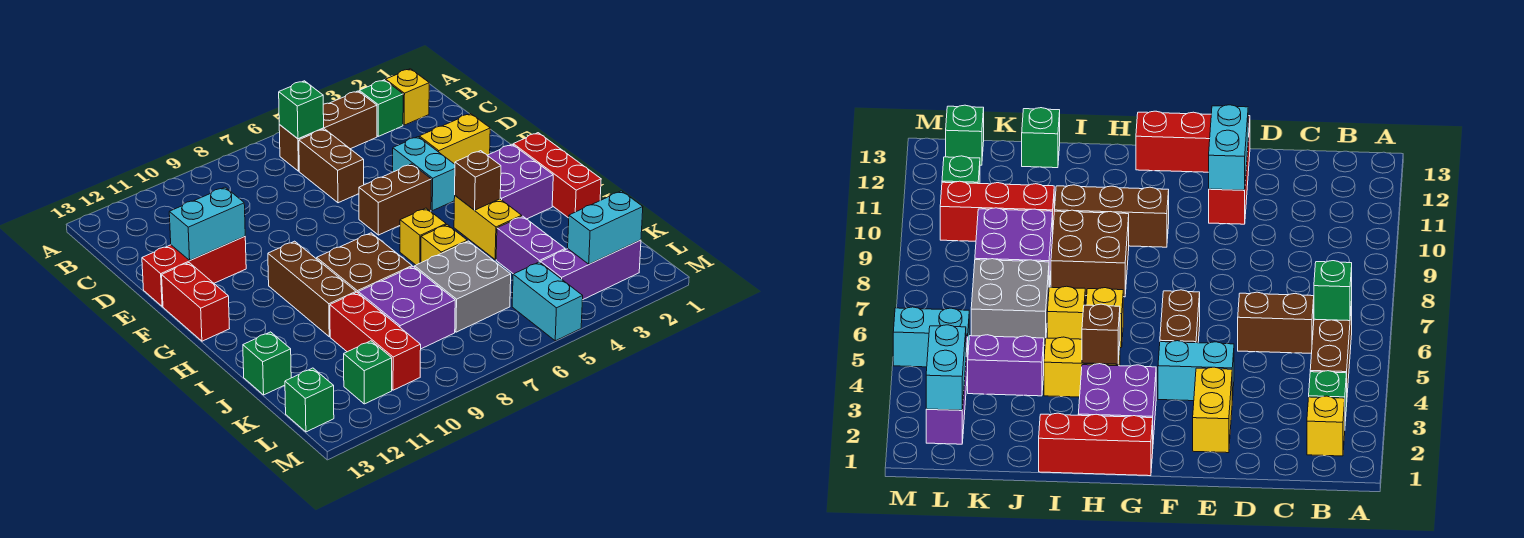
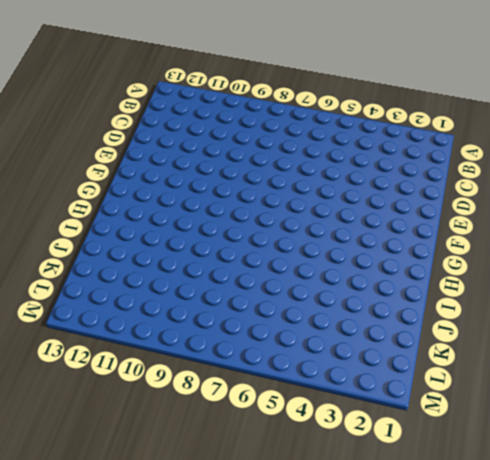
none -> yellow 1x1 brick [386,69,429,125]
none -> green 1x1 brick [359,80,403,136]
none -> brown 1x3 brick [279,91,377,171]

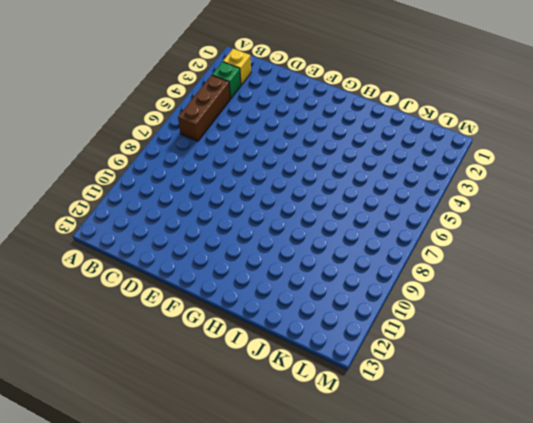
none -> brown 1x2 brick [299,129,364,203]
none -> yellow 1x2 brick [419,114,490,164]
none -> cyan 1x2 brick [393,137,455,211]

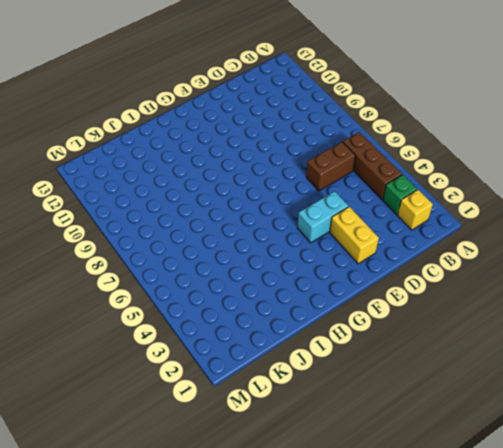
none -> red 1x3 brick [142,236,246,307]
none -> brown 1x2 brick [359,164,431,235]
none -> red 1x2 brick [162,263,230,341]

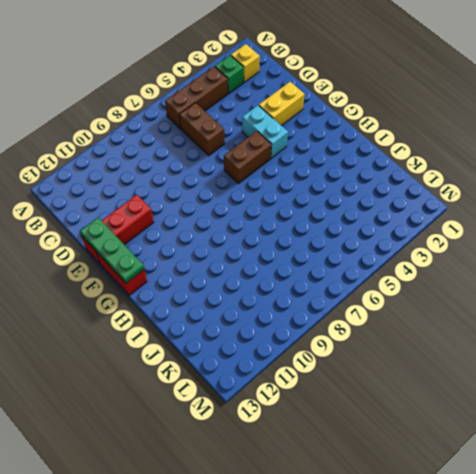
green 1x3 plate [80,218,144,283] -> none
none -> red 1x3 brick [513,133,601,218]
none -> purple 2x2 brick [487,144,553,219]
none -> brown 1x3 brick [268,241,356,337]

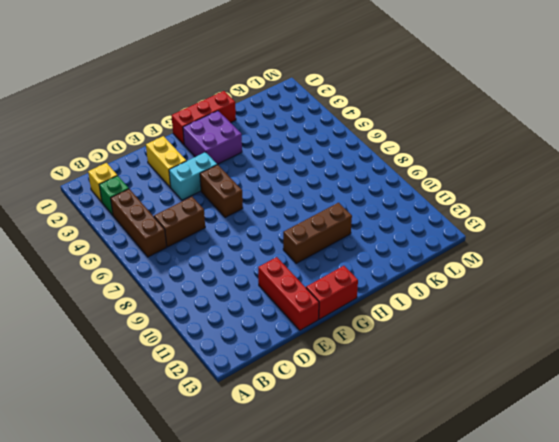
none -> yellow 1x2 brick [454,196,522,260]
none -> yellow 1x1 brick [400,208,446,265]
none -> brown 2x2 brick [317,233,412,293]

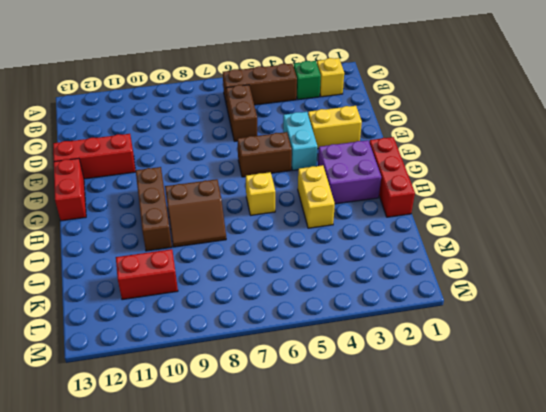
brown 2x2 slope [165,179,226,247] -> brown 2x2 brick [317,233,412,293]
red 1x2 brick [116,249,178,300] -> red 1x3 brick [330,292,421,390]
none -> yellow 1x1 brick [421,225,467,263]
none -> purple 1x2 brick [496,216,565,274]
none -> grey 2x2 brick [415,241,511,332]

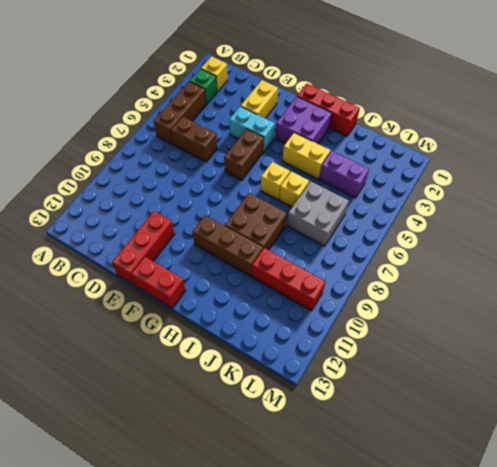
none -> purple 2x2 brick [358,267,455,349]
none -> green 1x1 brick [243,332,291,395]
none -> purple 1x3 brick [540,240,641,300]

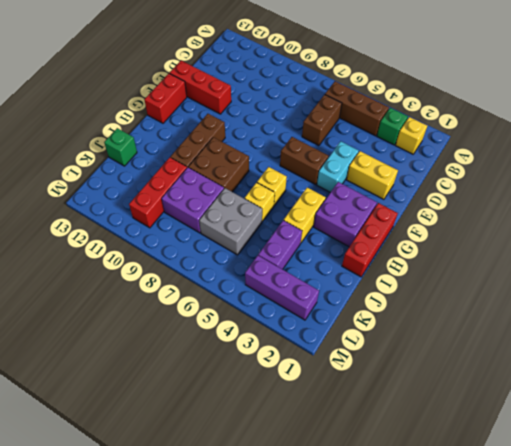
none -> cyan 1x2 brick [512,262,583,341]
none -> green 1x1 brick [344,341,392,404]
none -> green 1x1 brick [285,368,334,432]

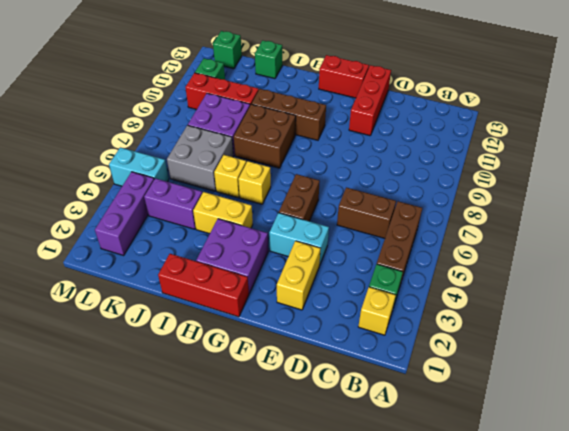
none -> green 1x1 brick [279,81,324,139]
none -> cyan 1x2 brick [169,187,245,260]
none -> brown 1x1 brick [455,151,501,210]

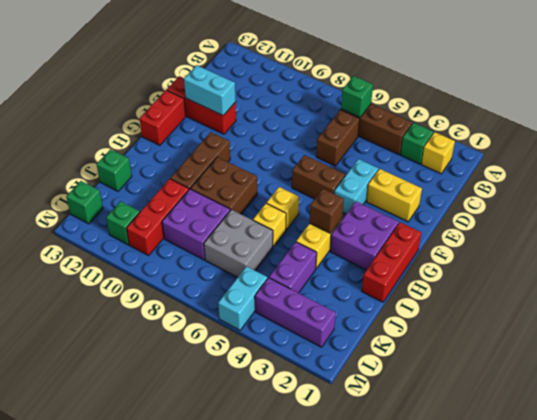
none -> cyan 1x2 brick [568,191,643,264]

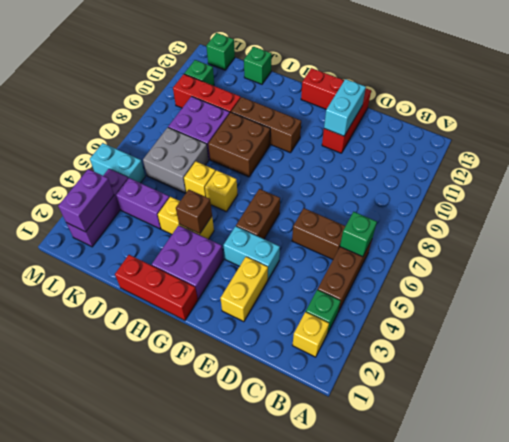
purple 1x2 brick [58,169,114,232] -> cyan 1x2 brick [568,191,643,264]

